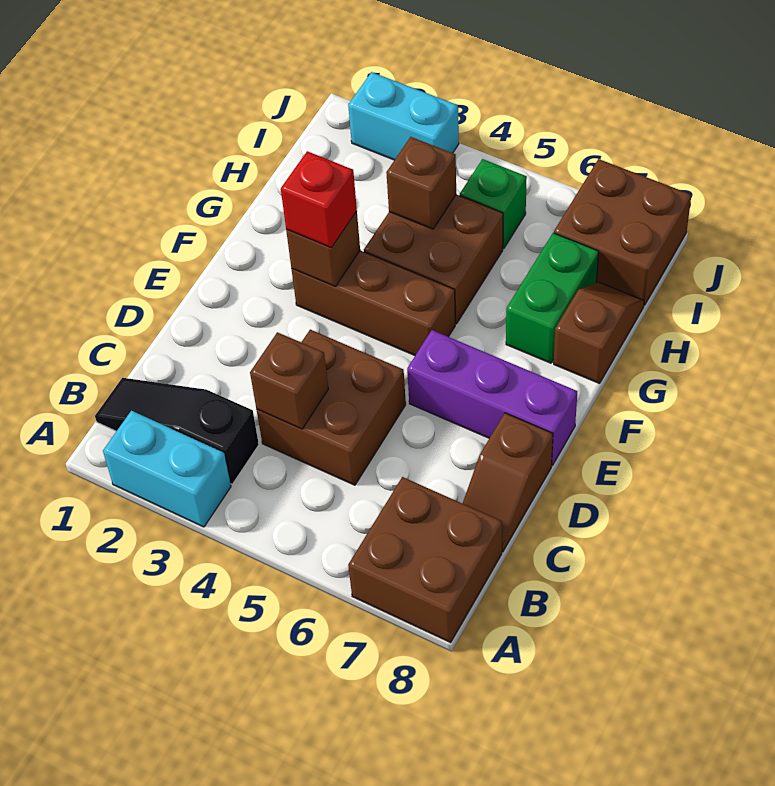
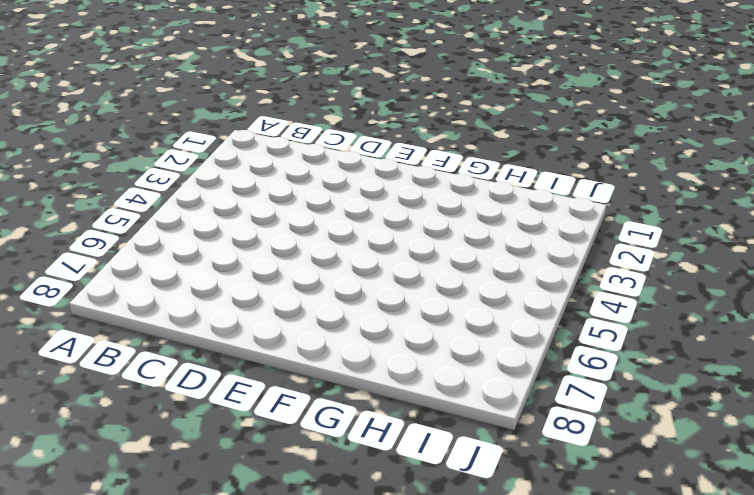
none -> cyan 1x2 brick [103,411,231,527]
none -> brown 2x2 brick [348,477,502,642]
none -> black 1x3 slope [95,378,259,484]

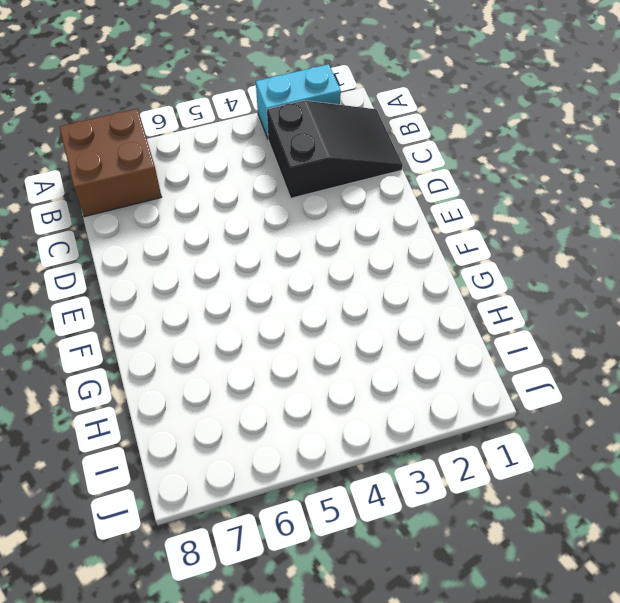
black 2x3 slope [267,101,403,198] -> black 1x3 slope [95,378,259,484]
none -> brown 2x2 brick [257,330,406,485]
none -> brown 1x2 slope [463,413,553,552]
none -> purple 1x3 brick [407,330,577,465]

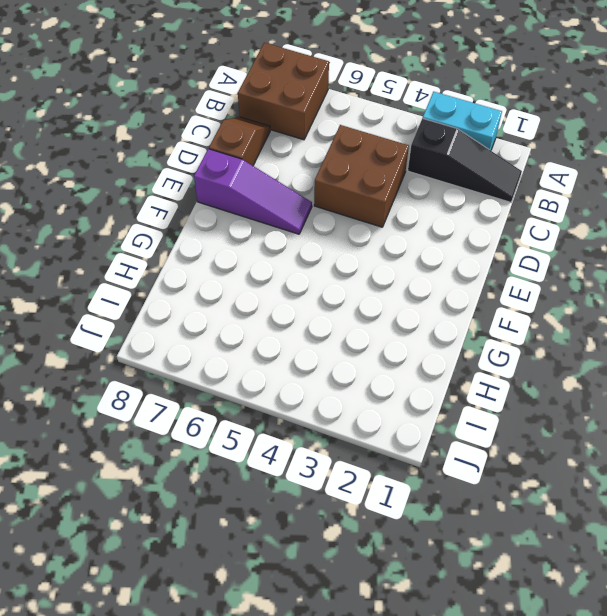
purple 1x3 slope [194,149,312,234] -> purple 1x3 brick [407,330,577,465]
none -> brown 1x3 brick [292,251,455,355]
none -> brown 2x2 brick [364,194,503,324]
none -> green 1x2 brick [506,233,599,363]

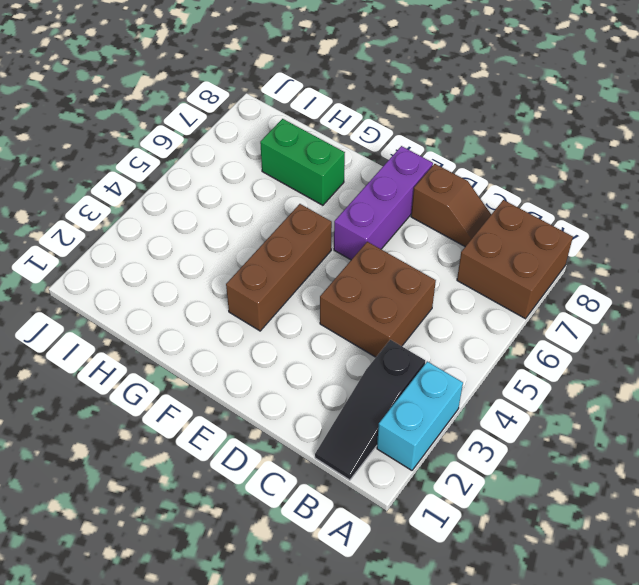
none -> brown 2x2 brick [364,194,503,324]
none -> brown 1x2 slope [554,282,644,384]
none -> green 1x1 brick [460,159,527,249]

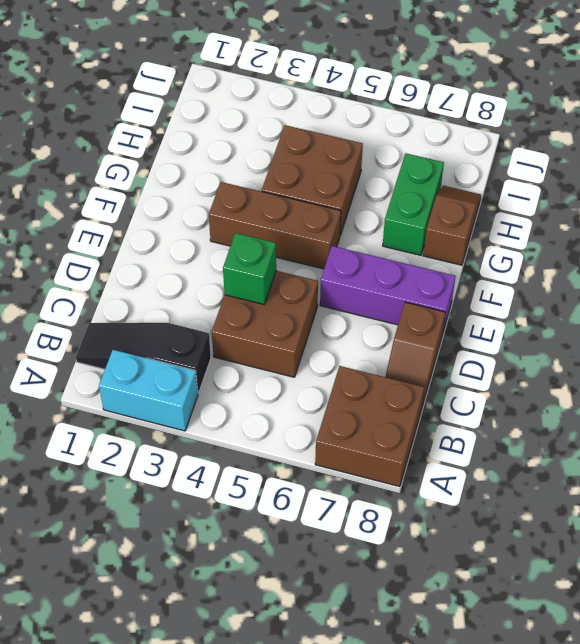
green 1x1 brick [223,233,276,304] -> green 1x1 brick moved to [460,159,527,249]
none -> brown 2x2 brick [554,159,691,305]
none -> cyan 1x2 brick [348,72,459,160]
none -> brown 1x1 brick [250,332,328,429]

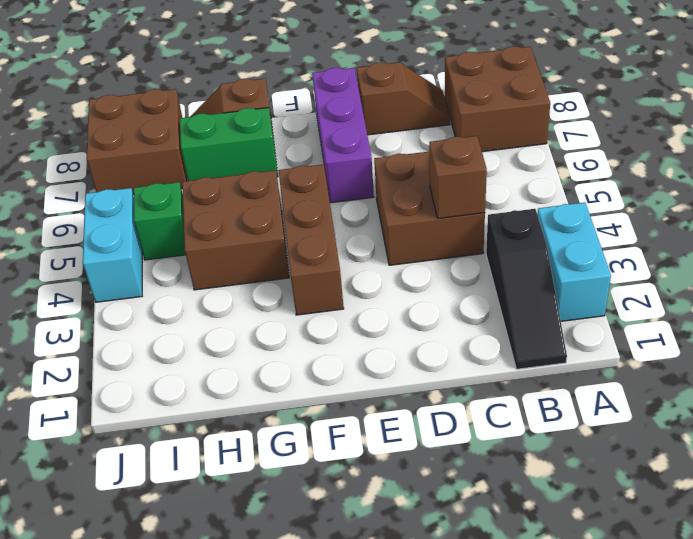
cyan 1x2 brick [83,188,142,302] -> cyan 1x2 brick moved to [348,72,459,160]
none -> brown 1x1 brick [286,211,360,287]
none -> brown 1x1 brick [386,137,456,229]
none -> red 1x1 brick [281,151,357,248]

